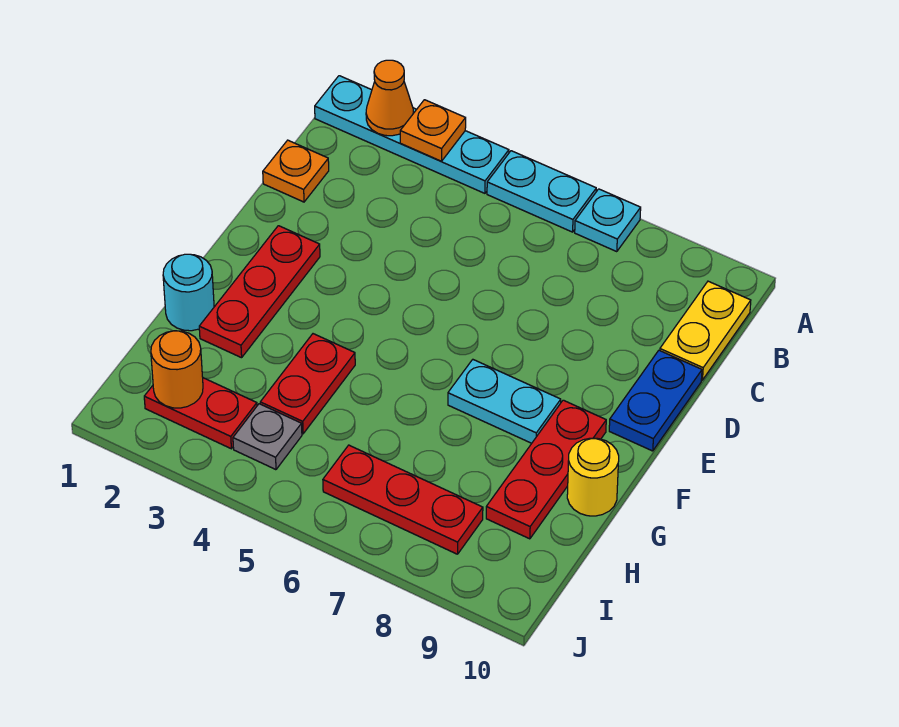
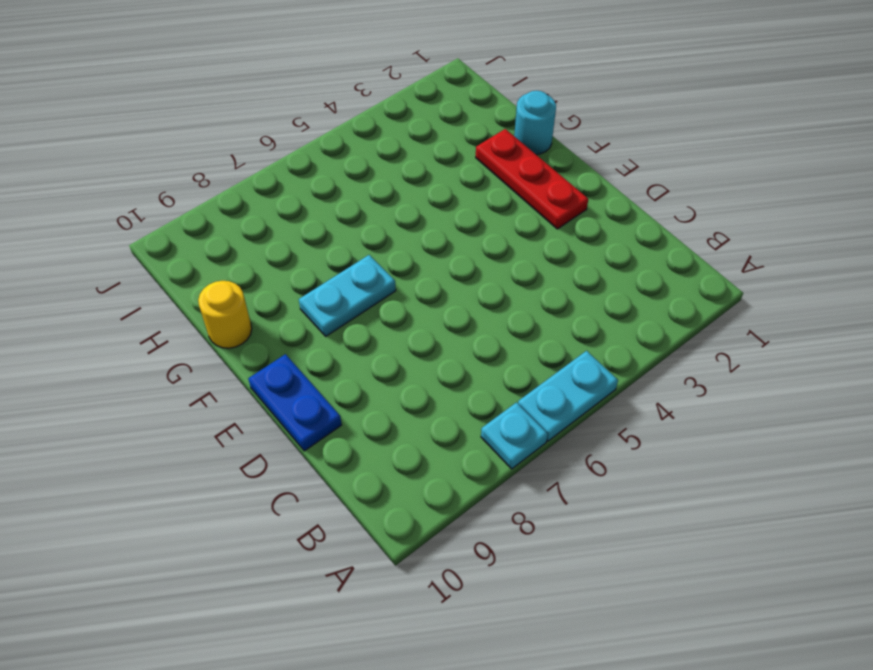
none -> cyan 1x4 plate [315,76,509,193]
none -> yellow 1x2 plate [660,281,751,380]
none -> orange 1x1 plate [263,140,329,202]

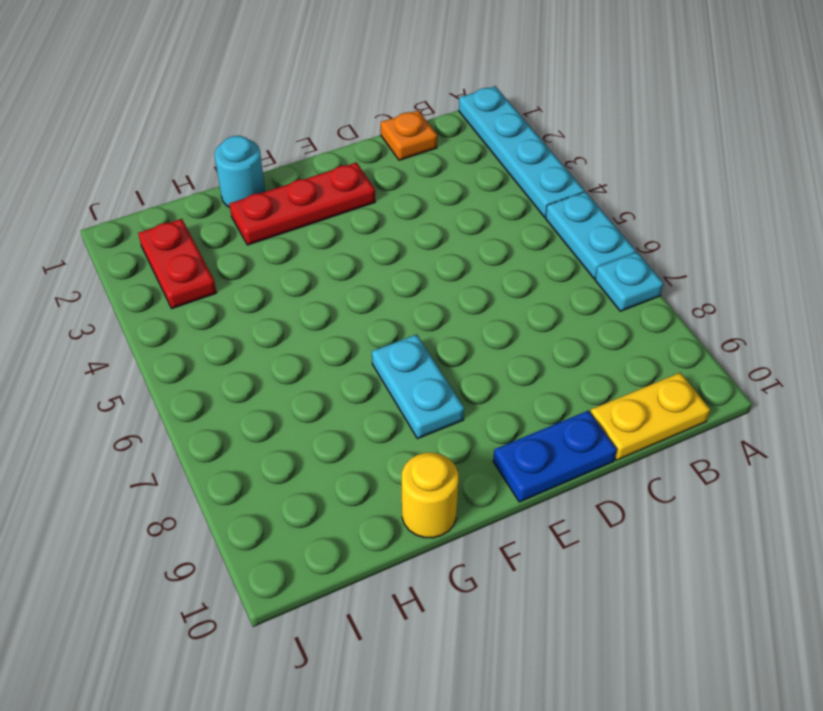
none -> red 1x3 plate [486,400,606,539]
none -> red 1x2 plate [260,334,355,434]
none -> grey 1x1 plate [233,404,302,470]

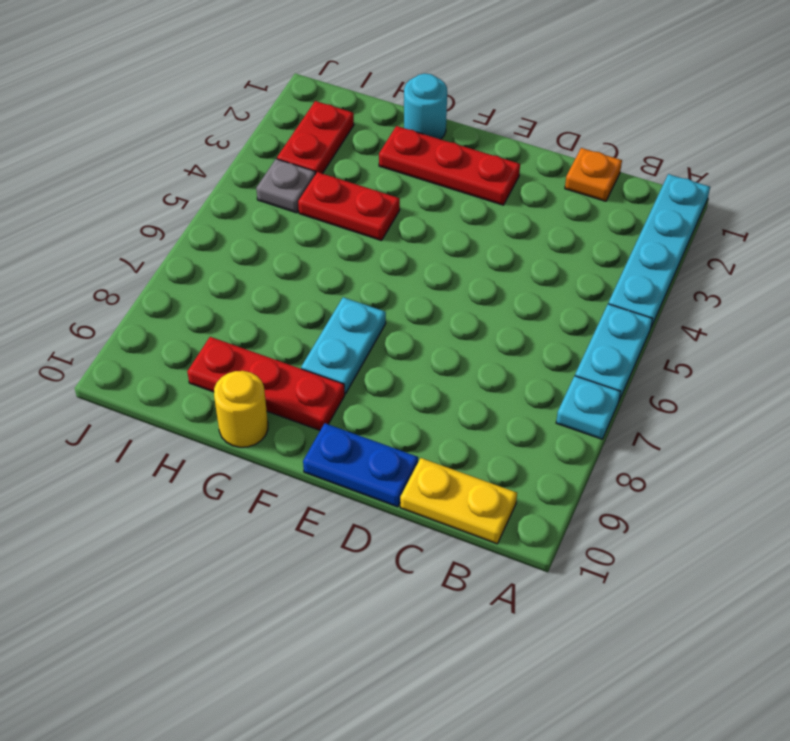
none -> red 1x3 plate [323,445,483,554]
none -> orange 1x1 cone [366,60,413,136]
none -> orange 1x1 plate [400,100,466,161]

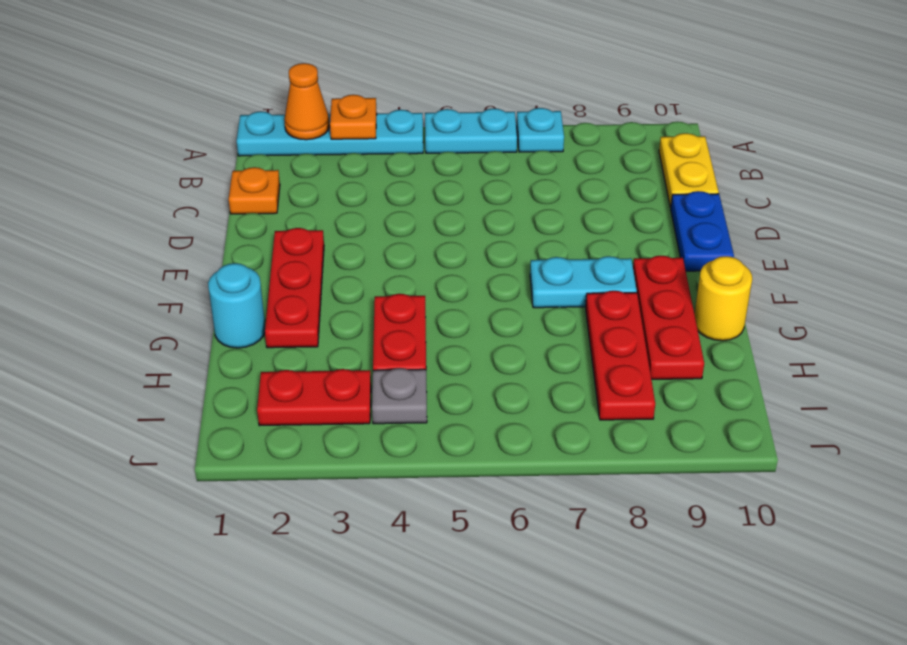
red 1x3 plate [586,291,655,420] -> red 1x3 plate turned to [323,445,483,554]
none -> orange 1x1 round brick [151,331,203,408]

